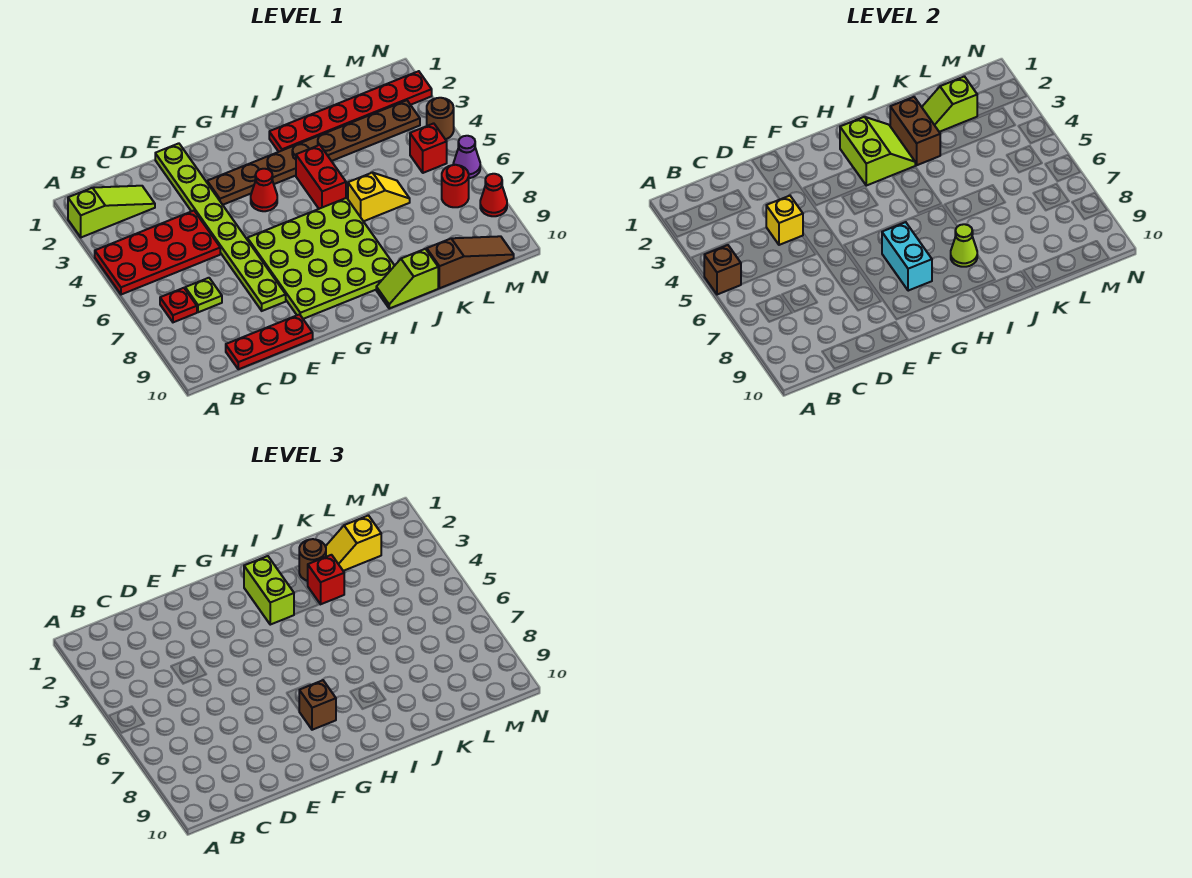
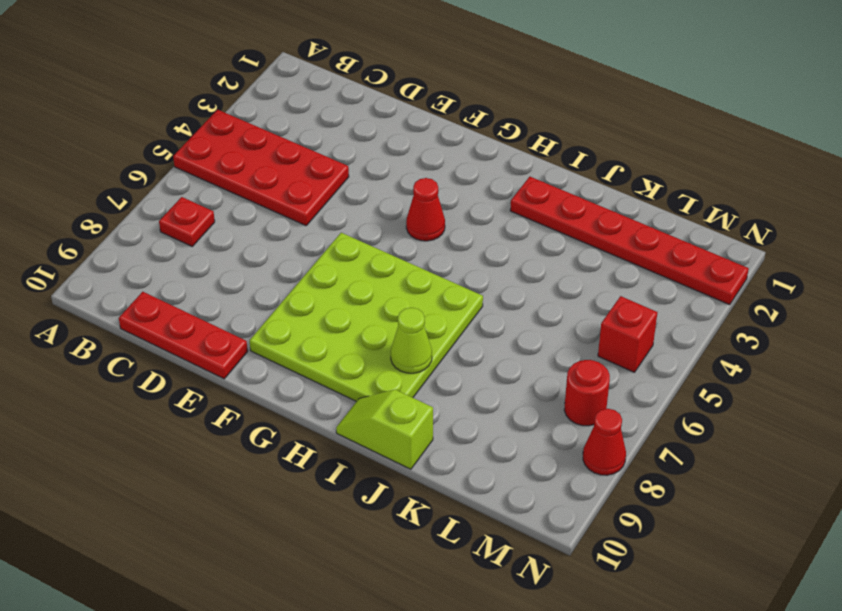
none -> lime 1x3 slope [68,186,155,237]
none -> lime 1x1 plate [185,278,222,312]
none -> lime 1x8 plate [155,143,286,311]
none -> brown 1x8 plate [207,100,420,205]

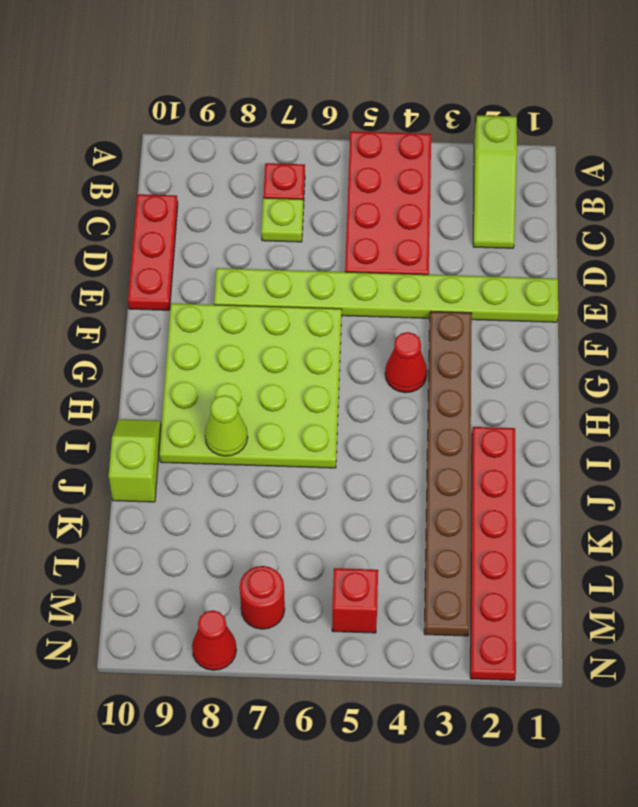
none -> red 1x2 brick [296,145,346,209]
none -> yellow 1x2 slope [348,173,410,221]
none -> brown 1x3 slope [427,236,514,288]
none -> brown 1x1 round brick [427,98,454,139]

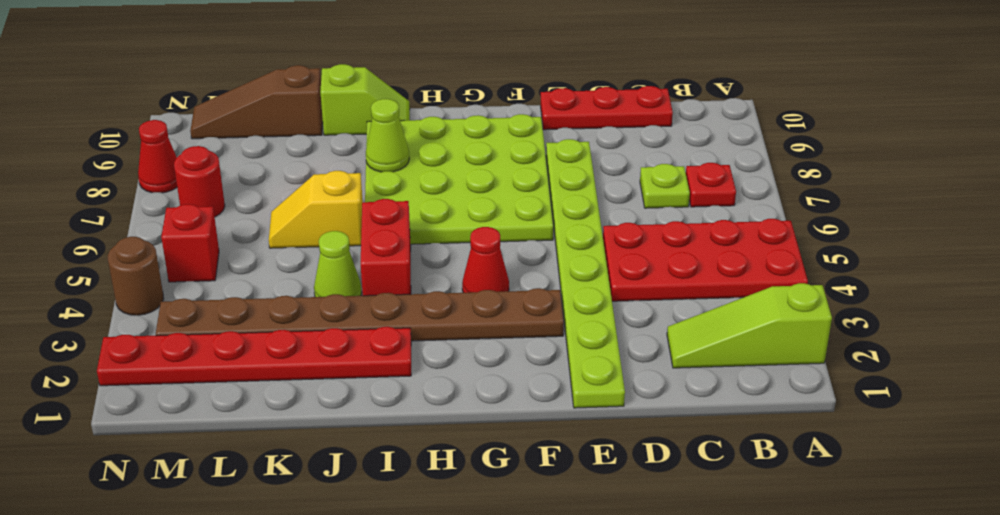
lime 1x1 cone [314,231,362,297] -> none
none -> purple 1x1 cone [453,136,480,178]
none -> brown 1x1 brick [704,245,741,295]
none -> yellow 1x1 brick [766,196,803,245]
none -> cyan 1x2 brick [882,222,932,291]

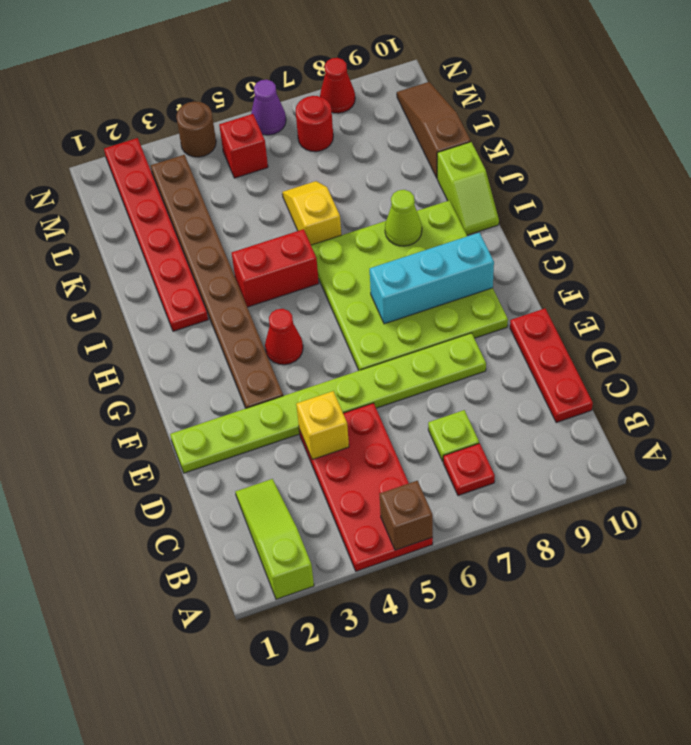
cyan 1x3 brick [369,233,494,324] -> cyan 1x2 brick [882,222,932,291]
none -> lime 2x2 slope [840,117,915,186]
none -> brown 1x2 brick [890,97,940,165]
none -> lime 1x2 slope [922,77,977,132]
none -> brown 1x1 brick [299,680,336,730]

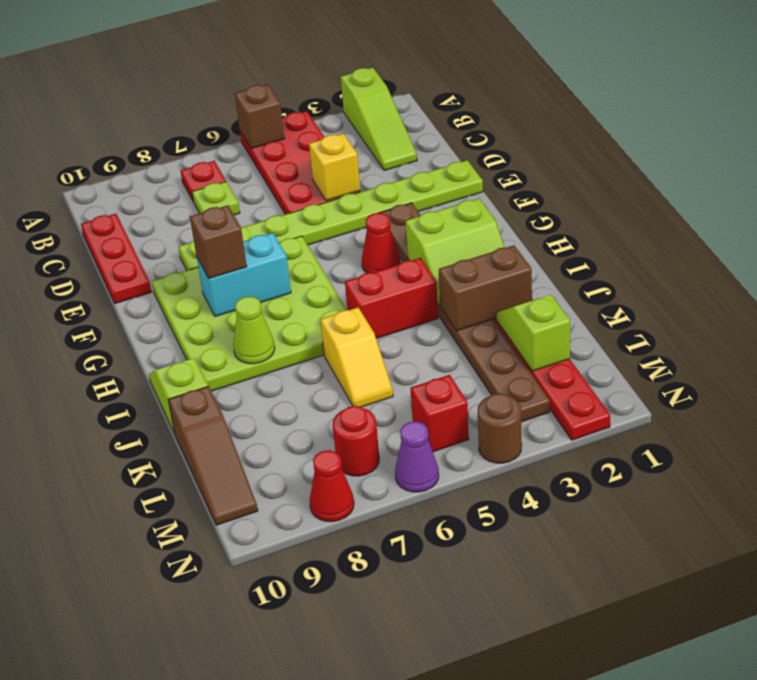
none -> lime 1x2 brick [244,556,294,625]
none -> brown 1x1 round brick [299,539,326,581]
none -> red 1x1 brick [308,555,344,604]
none -> yellow 1x2 slope [325,516,381,571]

